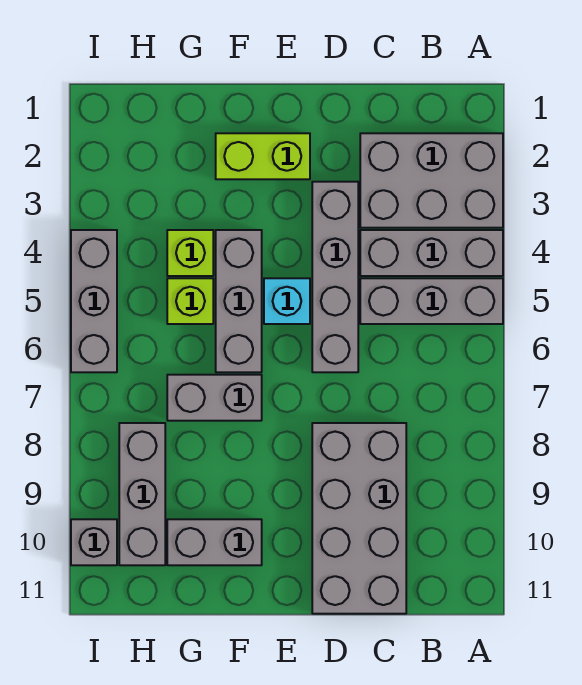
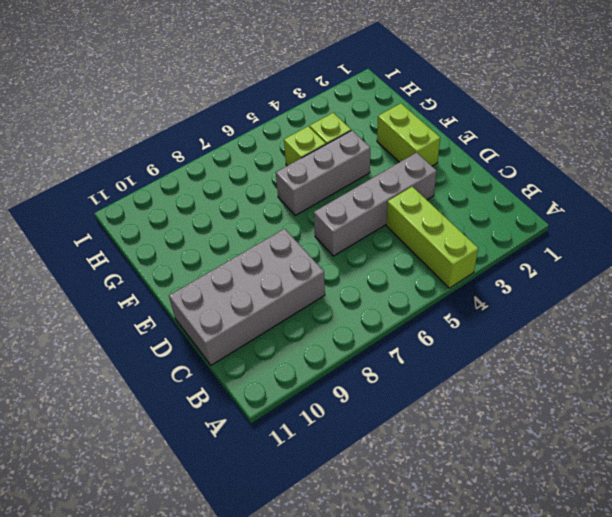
lime 1x3 brick [386,187,478,288] -> grey 1x3 brick [360,230,503,276]
none -> grey 2x3 brick [360,133,503,228]
none -> grey 1x3 brick [360,278,503,324]
none -> cyan 1x1 brick [264,278,310,324]

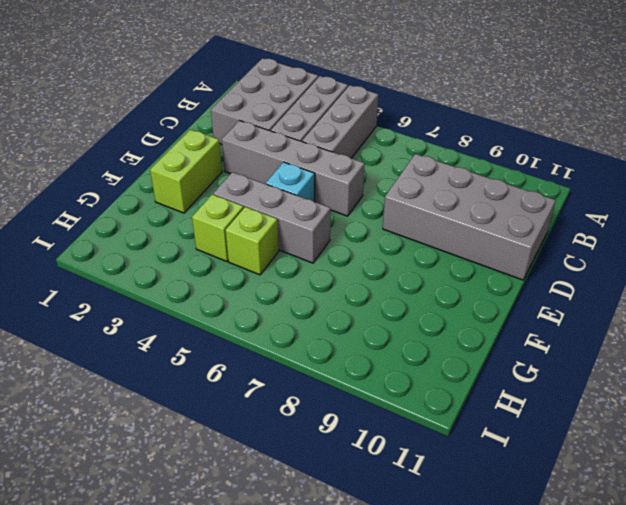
none -> grey 1x2 brick [167,375,262,421]
none -> grey 1x2 brick [167,519,262,565]
none -> grey 1x3 brick [119,423,165,565]

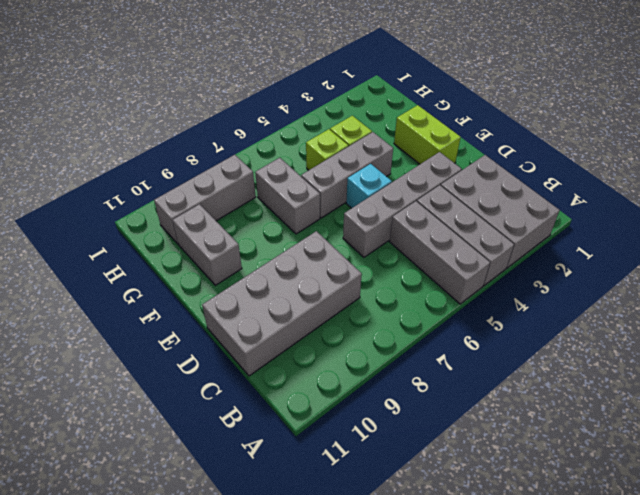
none -> grey 1x3 brick [71,230,117,372]
none -> grey 1x1 brick [71,519,117,565]

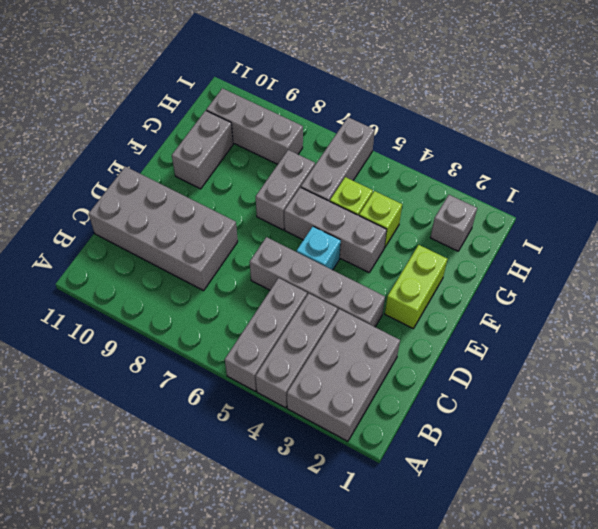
grey 1x3 brick [301,117,375,201] -> grey 1x3 brick turned to [71,230,117,372]
grey 1x1 brick [430,195,477,251] -> grey 1x1 brick moved to [71,519,117,565]

